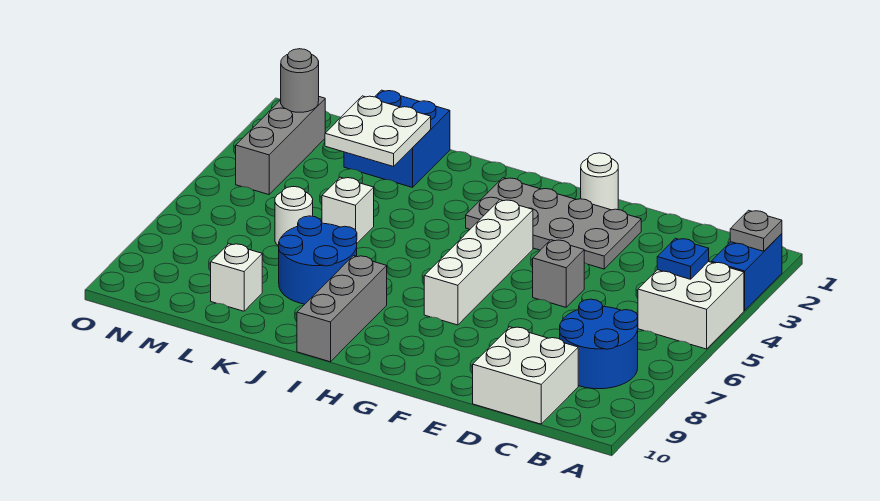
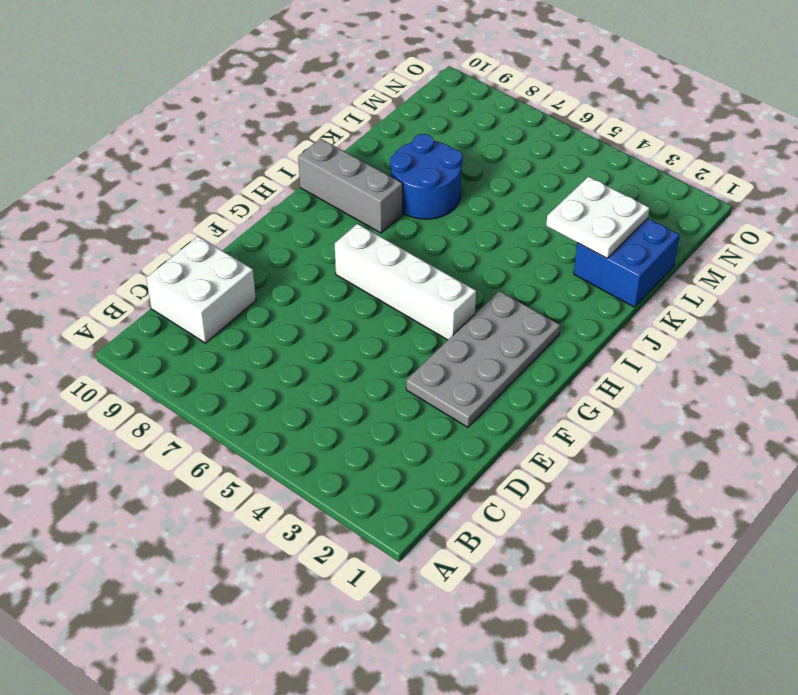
none -> blue 1x2 brick [711,234,782,311]
none -> white 2x2 brick [638,262,744,349]
none -> blue 2x2 round brick [560,299,638,389]

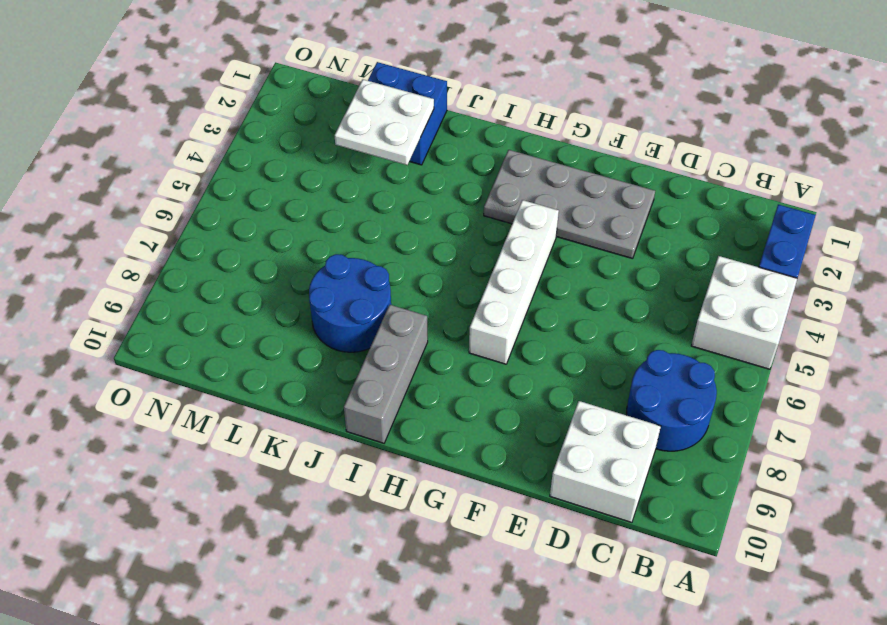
none -> grey 1x1 brick [533,240,584,307]
none -> white 1x1 round brick [581,153,618,210]
none -> white 1x1 brick [322,177,374,243]

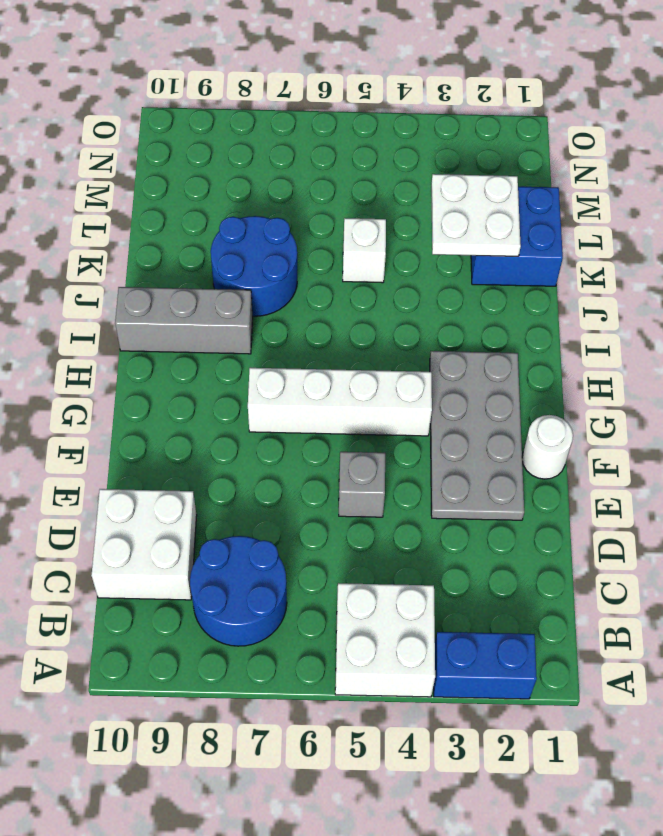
none -> white 1x1 round brick [275,187,313,246]
none -> white 1x1 brick [211,244,262,311]
none -> grey 1x3 brick [236,97,325,195]

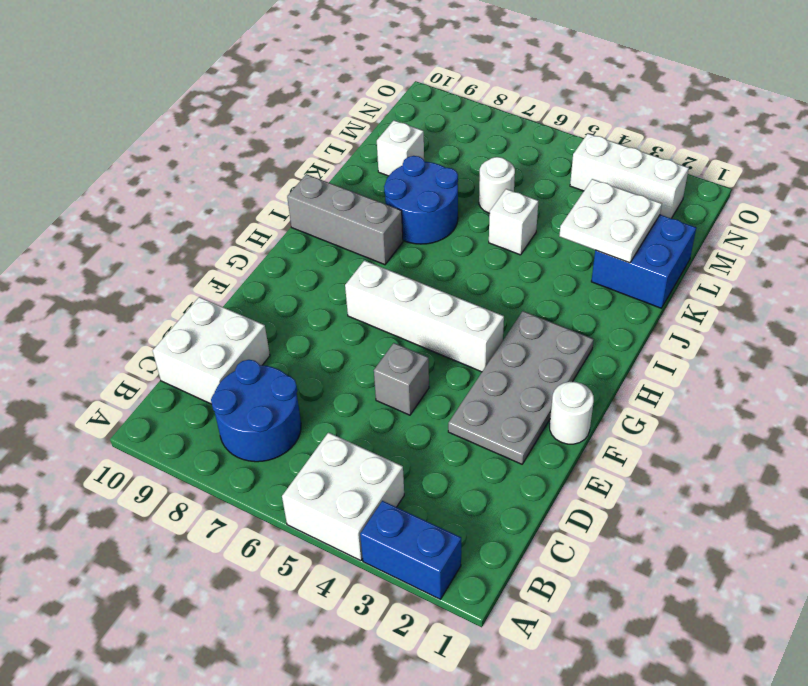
white 1x3 brick [570,134,689,218] -> grey 1x3 brick [236,97,325,195]
none -> grey 1x1 plate [730,210,782,251]
none -> blue 1x1 plate [657,238,709,279]
none -> grey 1x1 round brick [281,49,319,112]

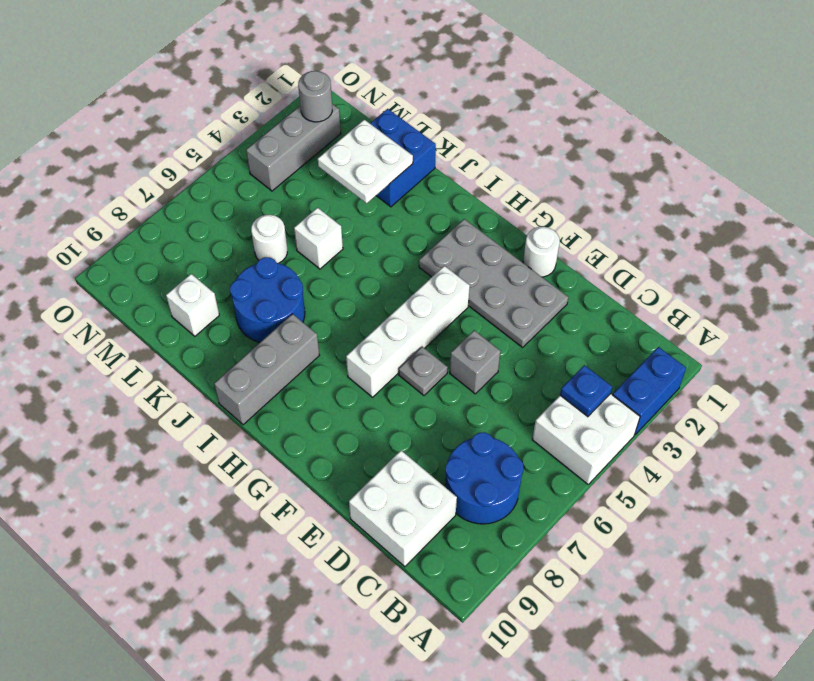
grey 1x1 plate [399,347,448,395] -> grey 1x1 plate moved to [730,210,782,251]

